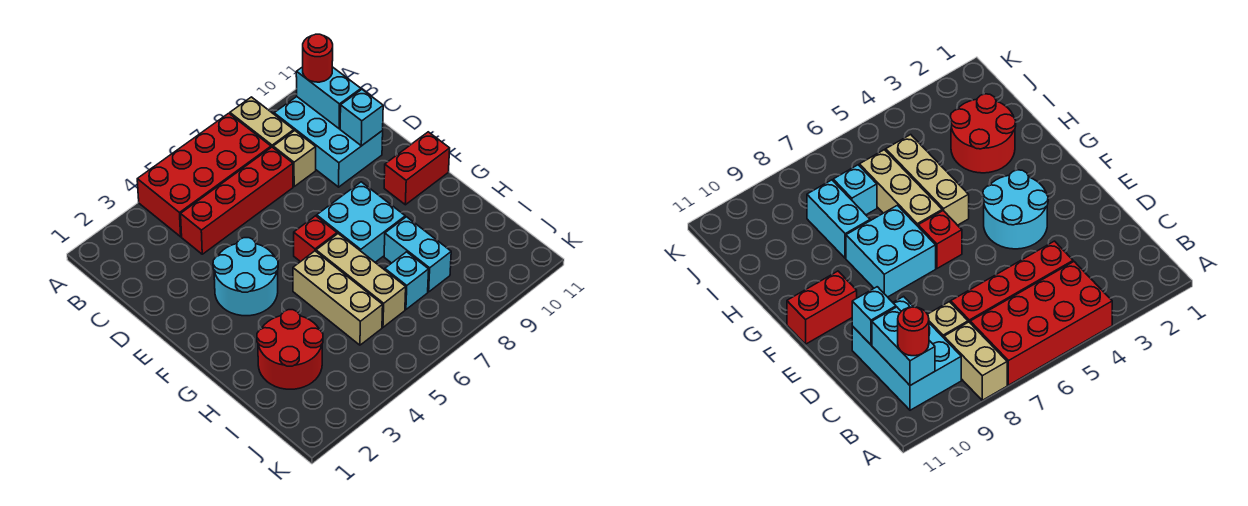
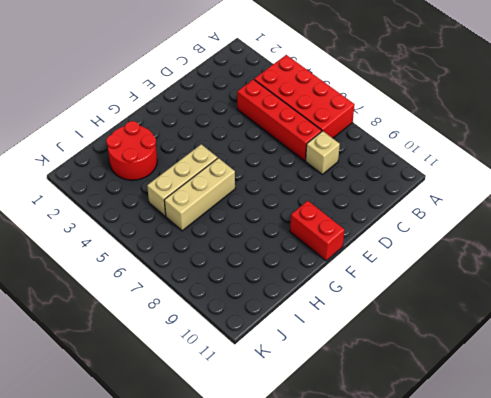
none -> tan 1x2 brick [230,97,294,147]
none -> cyan 2x3 brick [274,97,383,187]
none -> cyan 2x2 round brick [213,238,278,316]

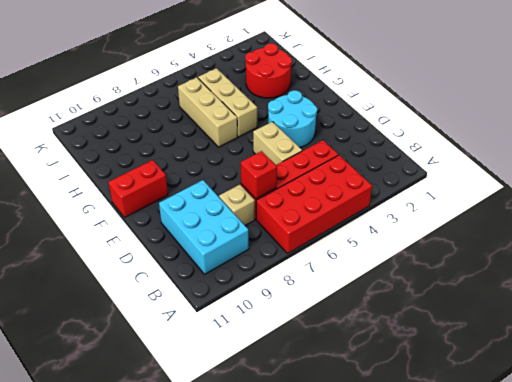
red 1x1 brick [241,151,277,199] -> red 1x1 brick moved to [294,216,337,262]
tan 1x2 brick [253,122,302,165] -> tan 1x2 brick moved to [230,97,294,147]
none -> cyan 2x2 brick [317,182,405,262]
none -> cyan 1x2 brick [384,217,451,292]
none -> cyan 1x1 brick [385,252,429,309]

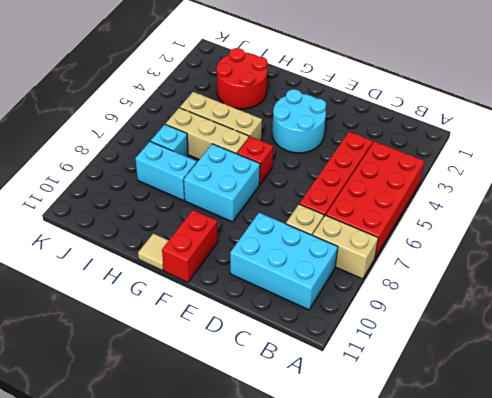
tan 1x1 tile [138,233,169,271] -> none
none -> cyan 1x2 brick [296,67,361,129]
none -> cyan 1x1 brick [340,90,383,146]
none -> red 1x1 round brick [303,34,333,82]

